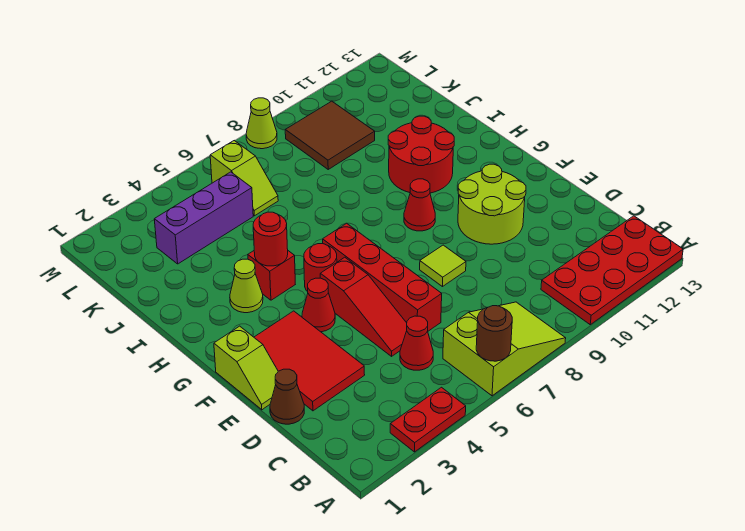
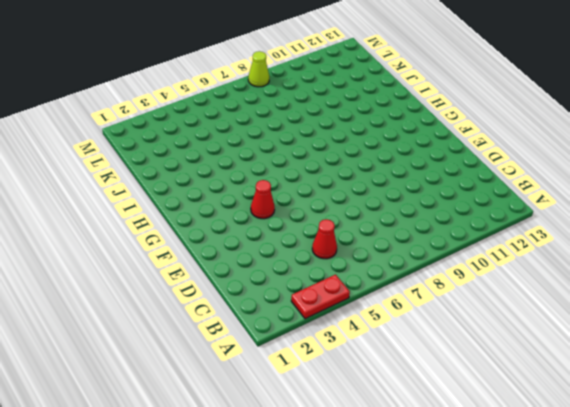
none -> lime 2x3 slope [443,302,566,396]
none -> red 2x4 plate [541,216,683,325]
none -> brown 1x1 cone [270,369,304,424]

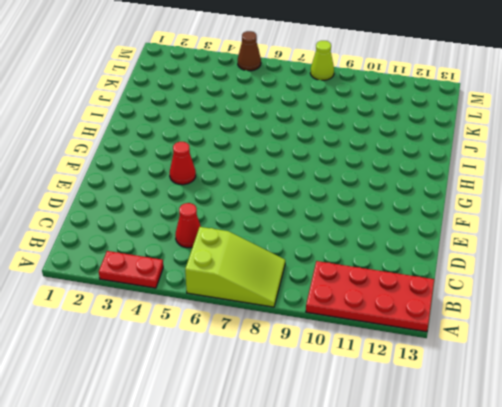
brown 1x1 cone [238,31,261,71] -> brown 1x1 cone moved to [270,369,304,424]
none -> red 2x3 tile [254,311,365,411]
none -> red 1x3 slope [320,257,407,356]
none -> red 1x4 brick [323,223,442,331]

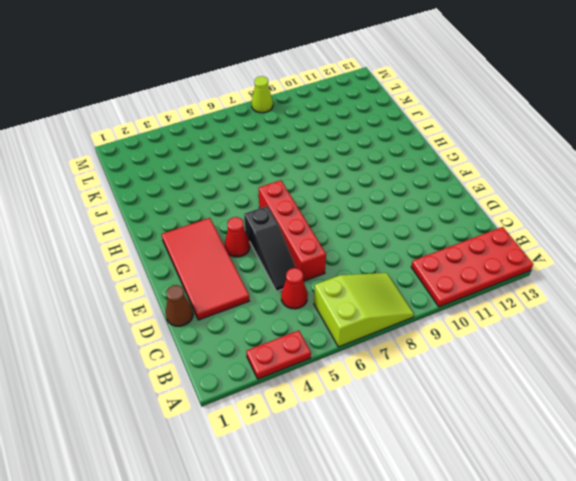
red 2x4 tile [162,218,250,320] -> red 2x3 tile [254,311,365,411]
black 1x3 slope [244,206,296,291] -> red 1x3 slope [320,257,407,356]
none -> lime 1x2 slope [214,326,278,410]
none -> lime 1x1 tile [420,245,466,287]
none -> lime 2x2 round brick [458,164,526,244]

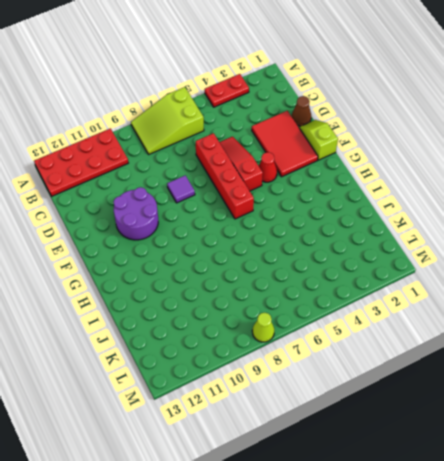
purple 1x1 tile [167,175,195,203] -> lime 1x1 tile [420,245,466,287]
purple 2x2 round brick [114,187,158,240] -> lime 2x2 round brick [458,164,526,244]
none -> red 1x1 cone [400,316,433,370]
none -> red 1x1 round brick [304,244,337,292]
none -> red 1x1 cone [404,179,435,231]

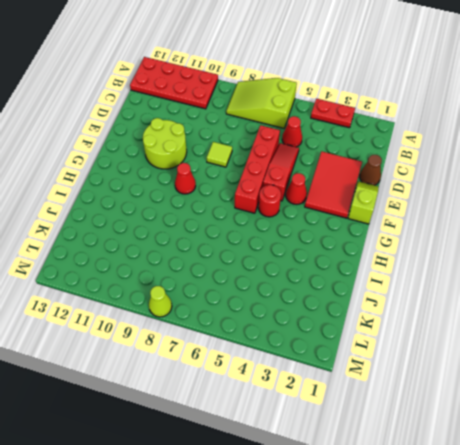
none -> lime 1x1 cone [230,259,263,313]
none -> red 1x1 brick [248,251,295,300]
none -> red 2x2 round brick [388,116,454,193]

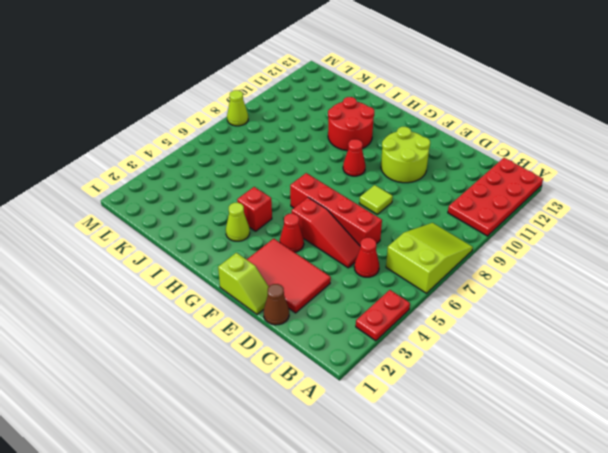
none -> red 1x1 round brick [304,244,337,292]
none -> purple 1x3 brick [154,172,253,264]
none -> lime 1x2 slope [210,141,278,216]

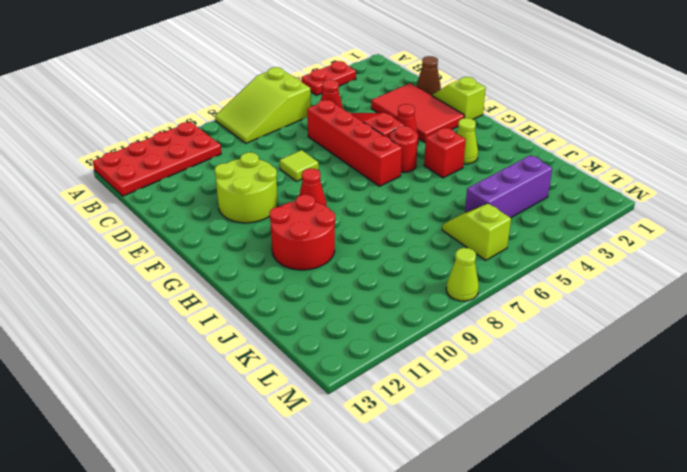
none -> brown 2x2 tile [285,101,375,169]
none -> brown 1x1 round brick [476,306,512,361]
none -> red 1x1 round brick [253,212,288,266]

